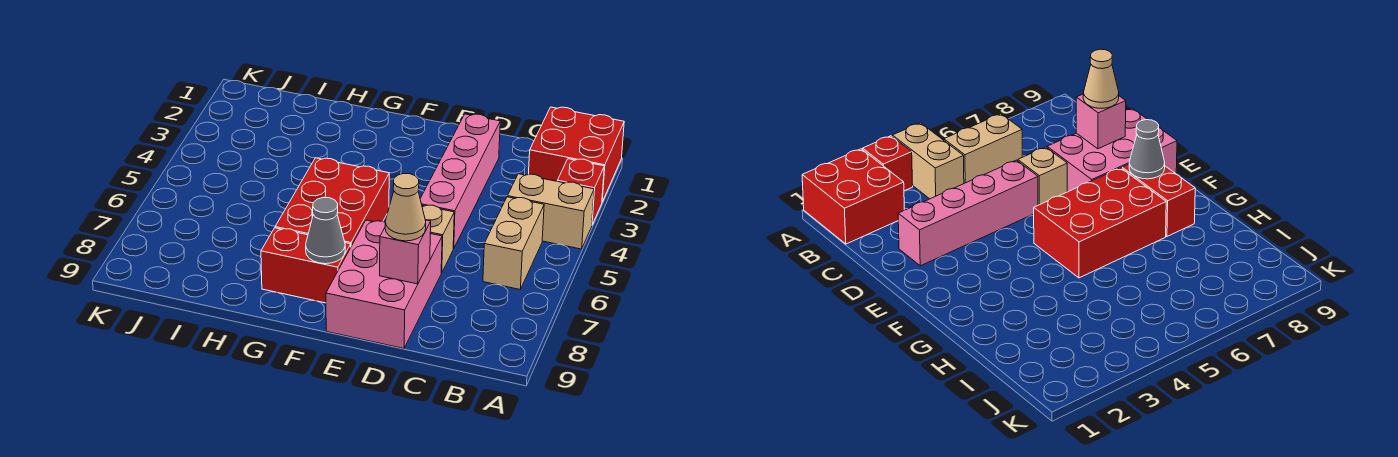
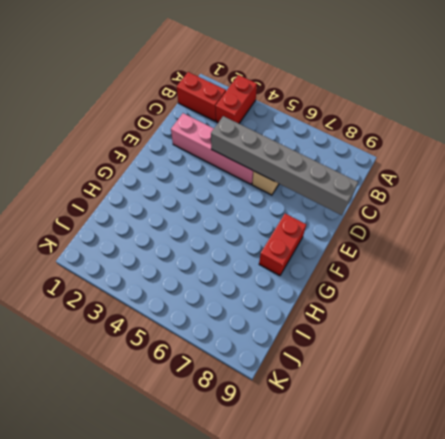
red 1x2 brick [216,75,257,123] -> red 1x1 brick [557,159,604,224]
red 1x2 brick [177,72,226,121] -> red 2x2 brick [529,107,624,202]
grey 1x6 brick [211,116,358,215] -> pink 1x1 brick [380,220,431,284]
none -> tan 1x2 brick [507,174,594,249]
none -> tan 1x2 brick [483,197,544,289]
none -> pink 2x3 brick [326,220,442,349]

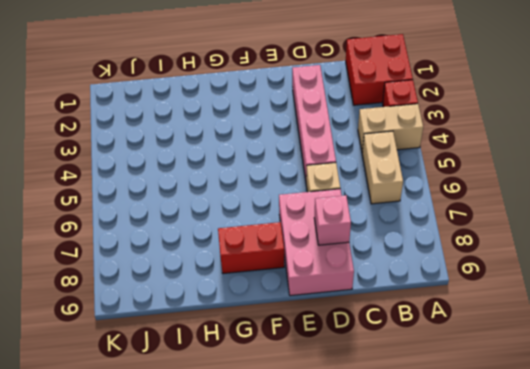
none -> red 2x3 brick [275,158,389,246]
none -> grey 1x1 cone [306,198,345,264]
none -> tan 1x1 cone [385,174,426,241]

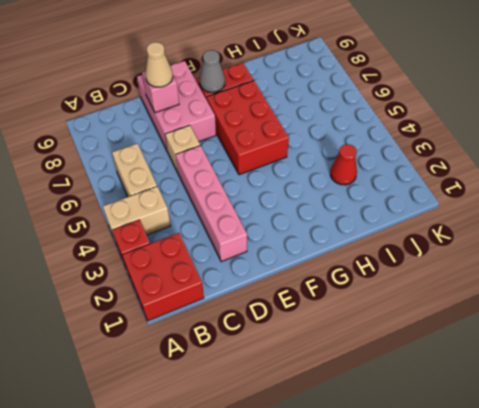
red 1x1 cone [330,144,357,185] -> none

